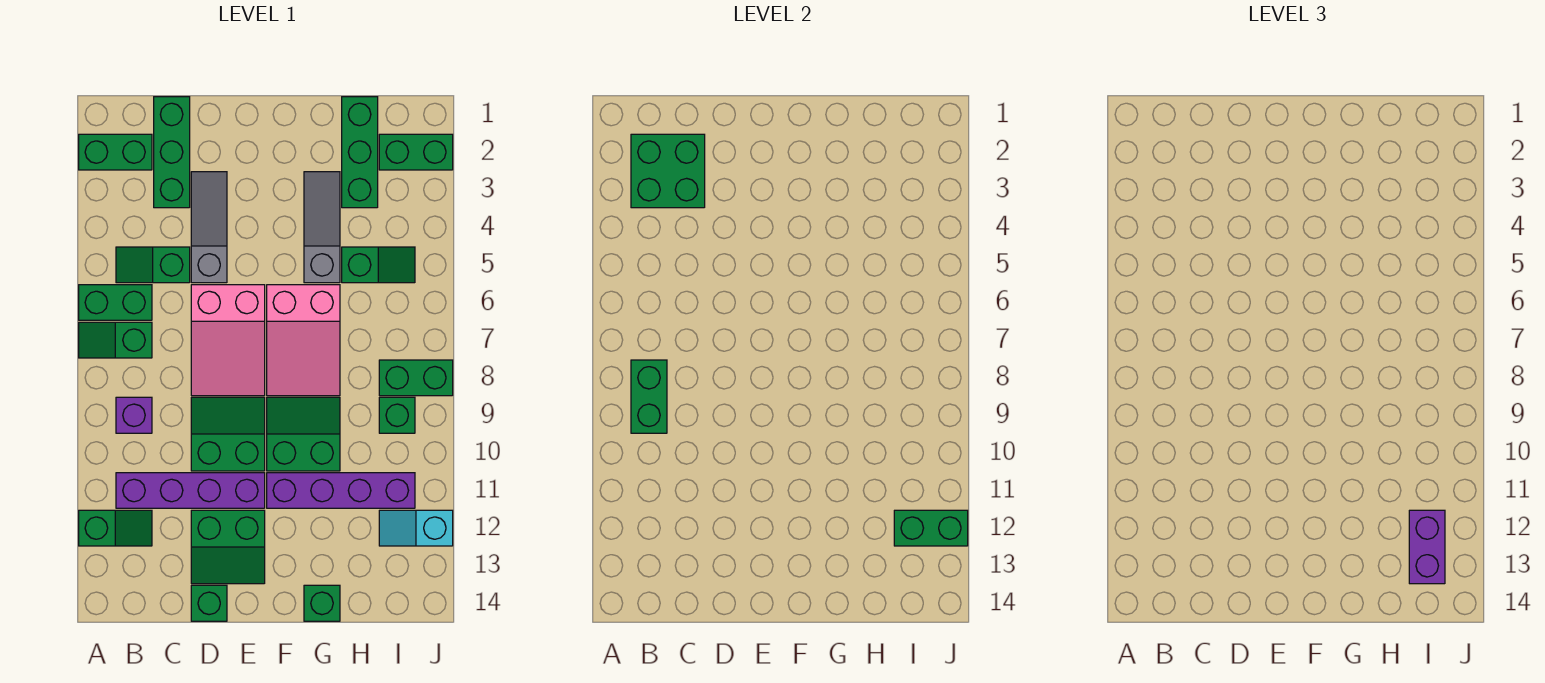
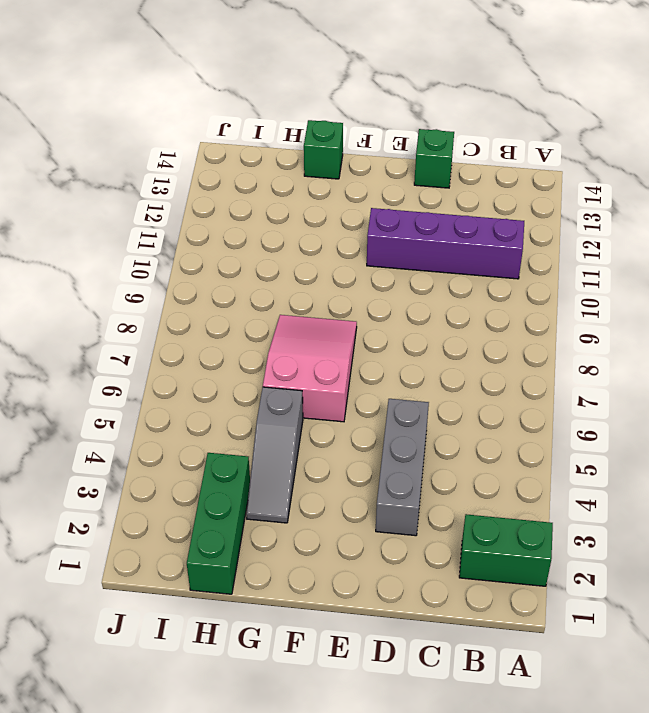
grey 1x3 brick [376,399,429,536] -> grey 1x3 slope [191,172,227,283]
none -> green 1x2 brick [79,285,152,320]
none -> green 1x2 slope [79,322,152,358]
none -> green 1x2 slope [79,510,152,546]

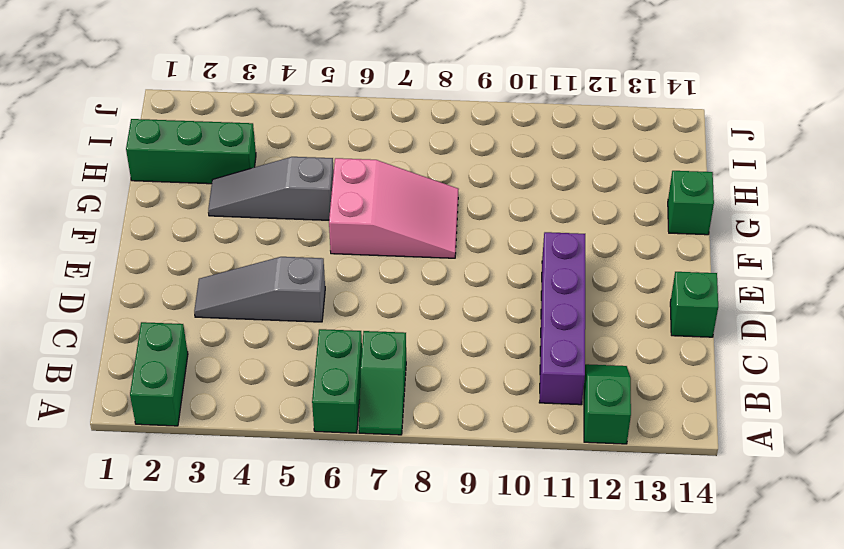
none -> green 1x2 slope [116,247,190,283]
none -> purple 1x1 brick [116,397,152,433]
none -> green 1x3 brick [154,97,190,208]

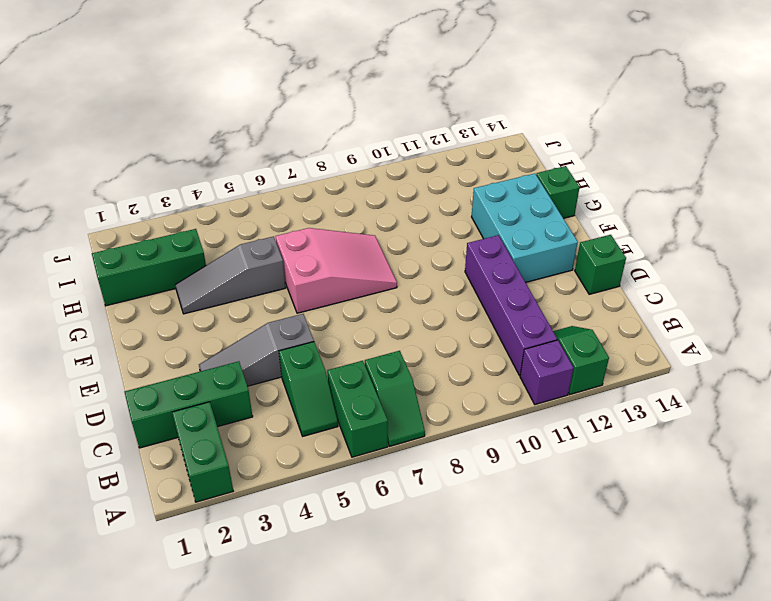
purple 1x1 brick [520,340,573,405] -> purple 1x1 brick moved to [116,397,152,433]
cyan 2x3 brick [472,174,578,282] -> green 2x2 slope [191,510,265,584]
none -> pink 2x3 slope [191,285,265,396]
none -> green 2x2 slope [191,397,265,471]
none -> green 2x2 slope [267,397,340,471]

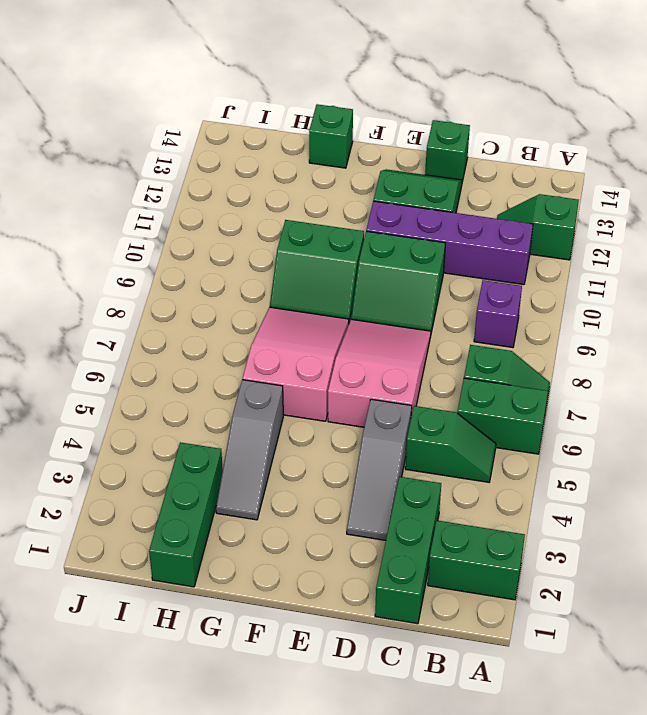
none -> purple 1x4 brick [267,473,415,508]
none -> green 1x2 slope [342,247,415,283]
none -> green 1x2 brick [379,134,453,170]

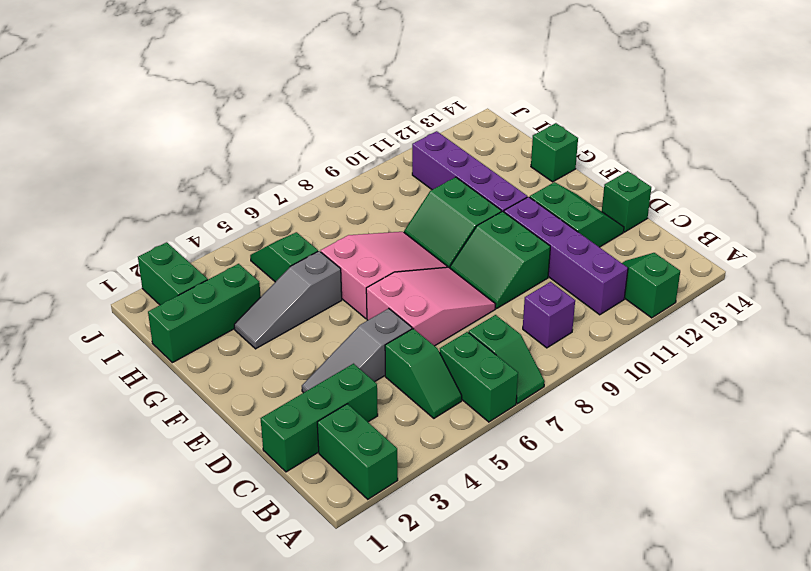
none -> green 1x2 brick [379,360,453,396]
none -> green 1x1 brick [379,397,415,433]
none -> cyan 1x2 slope [379,510,453,546]

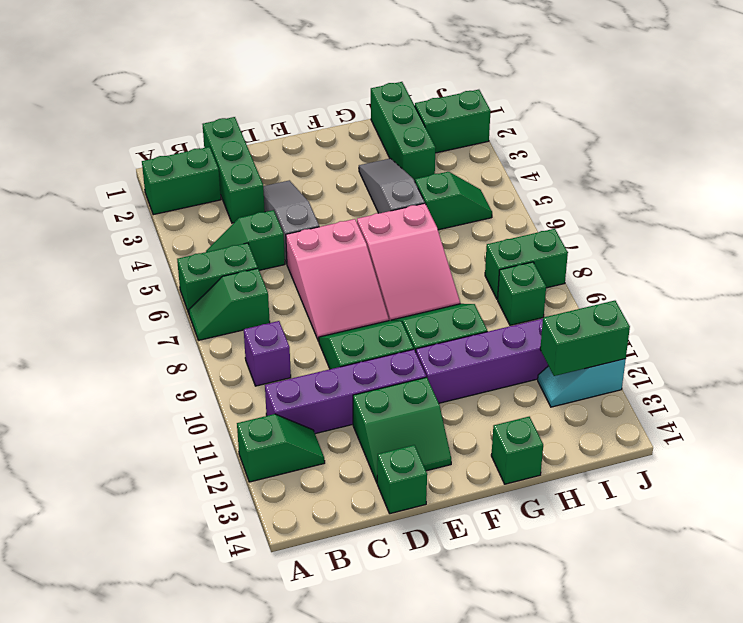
none -> green 2x2 brick [631,134,705,208]
none -> green 1x2 brick [631,360,667,433]
none -> purple 1x2 brick [1409,510,1445,584]

